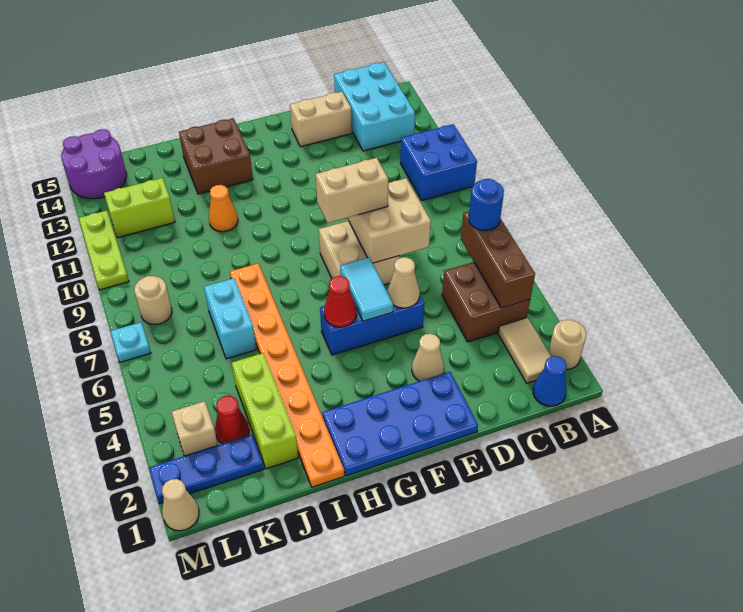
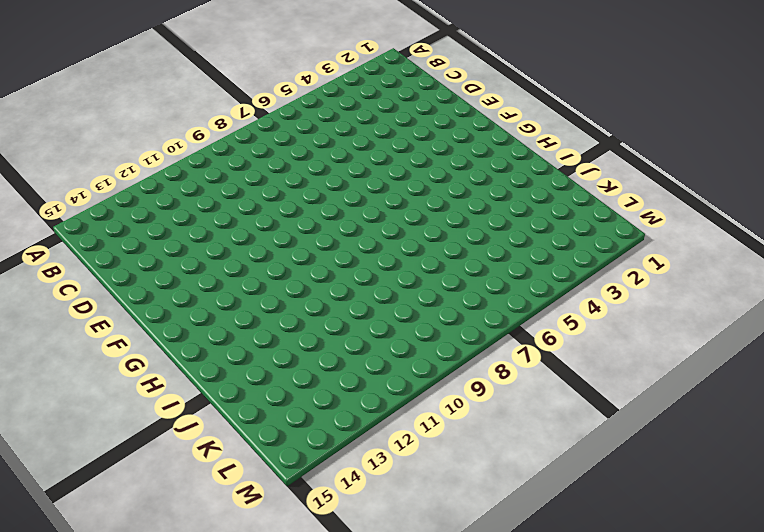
none -> tan 1x1 round brick [549,320,586,370]
none -> blue 2x2 brick [400,124,477,201]
none -> blue 1x1 cone [533,356,567,406]
none -> tan 1x2 tile [498,317,551,383]

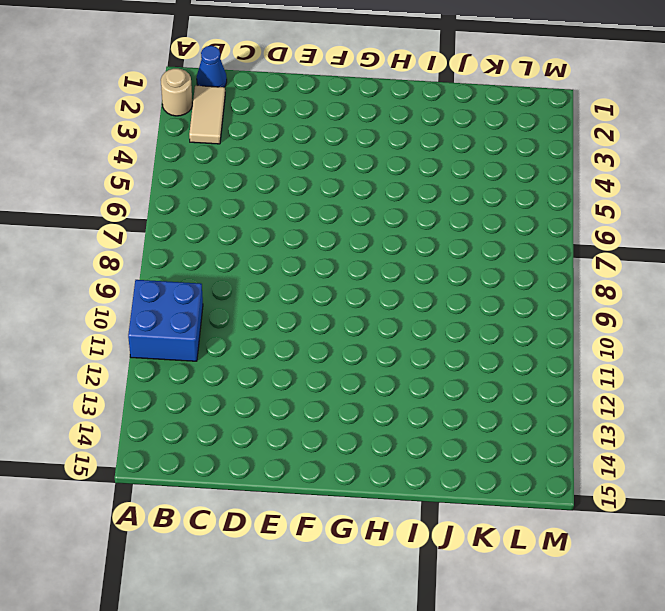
none -> brown 2x2 brick [442,262,530,342]
none -> cyan 2x3 brick [334,62,415,151]
none -> tan 1x2 brick [290,92,352,147]
none -> blue 2x4 plate [322,372,478,476]

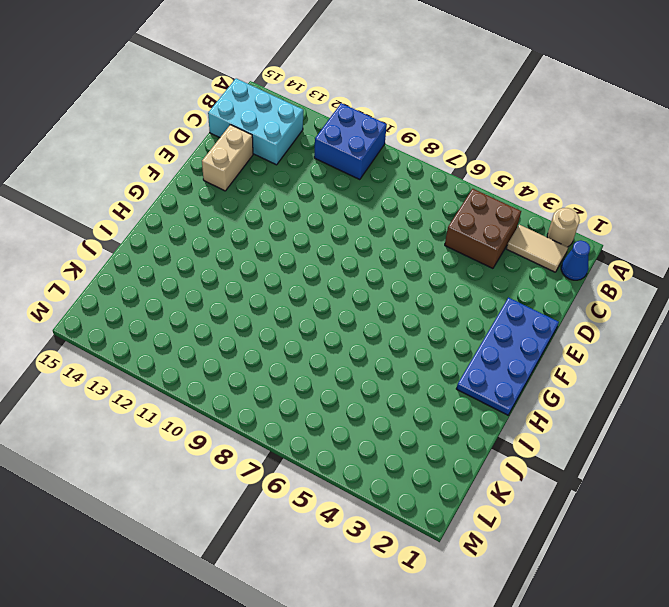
none -> tan 1x1 cone [412,334,444,381]
none -> blue 1x3 brick [320,287,424,355]
none -> tan 2x2 brick [319,221,399,285]
none -> brown 2x2 brick [179,118,253,194]

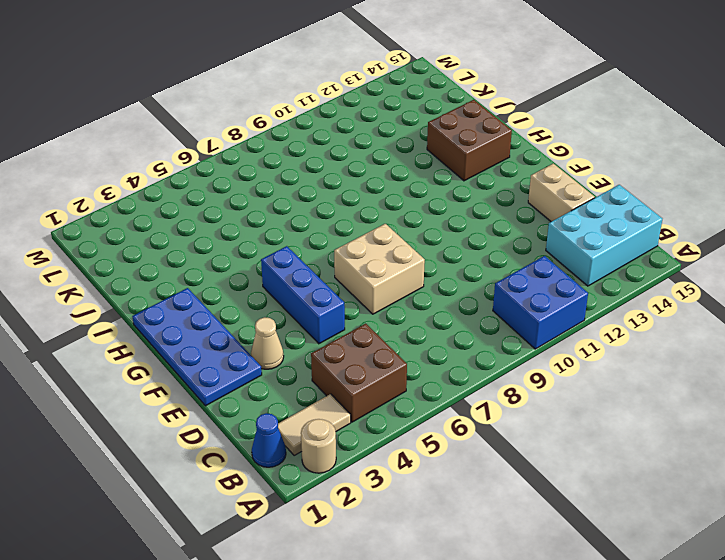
none -> orange 1x8 plate [230,263,344,487]
none -> orange 1x1 cone [209,185,238,232]
none -> lime 1x3 brick [232,353,298,469]
none -> cyan 1x2 brick [204,278,256,359]

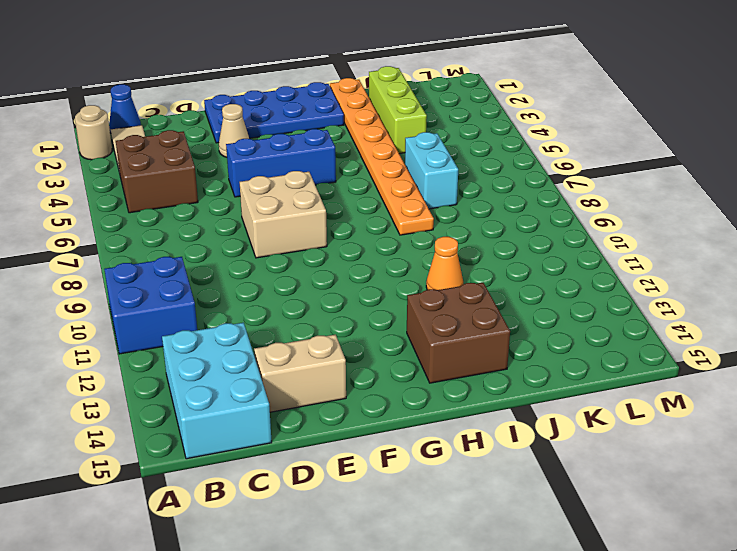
none -> blue 1x3 plate [149,434,264,504]
none -> red 1x1 cone [215,396,249,444]
none -> lime 1x2 brick [104,178,175,238]
none -> tan 1x1 brick [172,401,218,456]

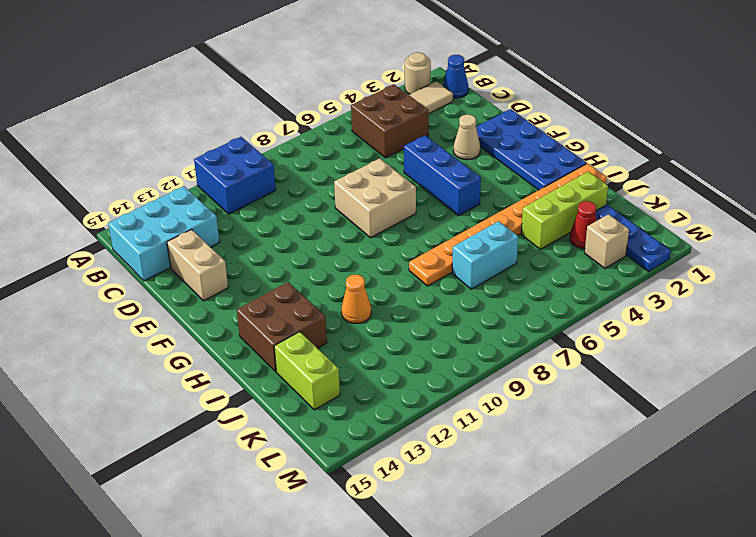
lime 1x2 brick [274,332,340,410] -> lime 1x2 brick moved to [104,178,175,238]
none -> tan 1x1 round brick [134,276,172,325]
none -> purple 2x2 round brick [61,129,127,199]
none -> tan 1x1 cone [162,479,199,531]
none -> cyan 1x1 plate [111,322,151,362]

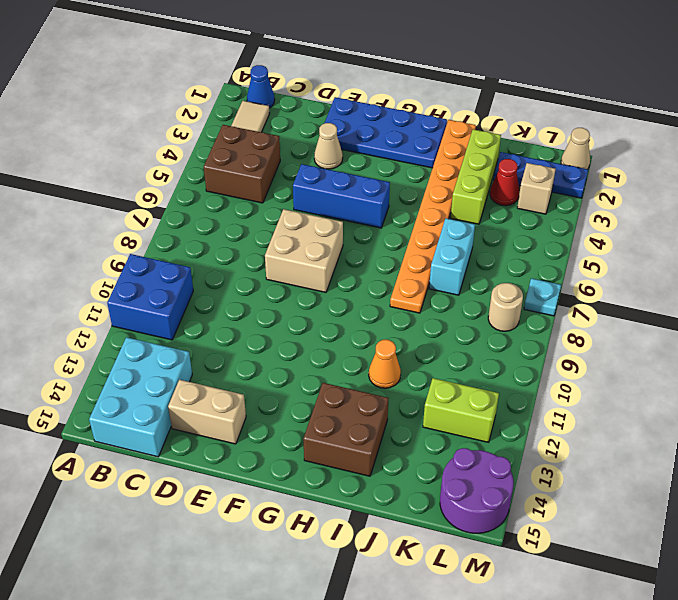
none -> tan 1x1 round brick [549,320,586,370]
none -> lime 1x3 plate [79,211,129,290]
none -> brown 1x3 brick [461,211,535,308]
none -> tan 2x2 brick [348,178,431,263]

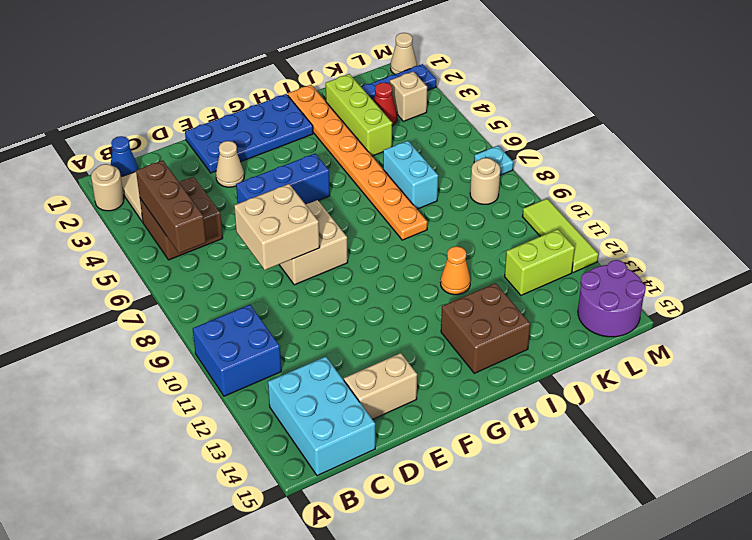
lime 1x3 tile [522,199,598,273] -> lime 1x3 plate [79,211,129,290]
none -> tan 1x1 cone [388,257,420,308]
none -> cyan 1x2 tile [340,257,393,321]
none -> red 1x1 cone [324,276,357,327]
none -> blue 1x1 round brick [469,179,504,231]

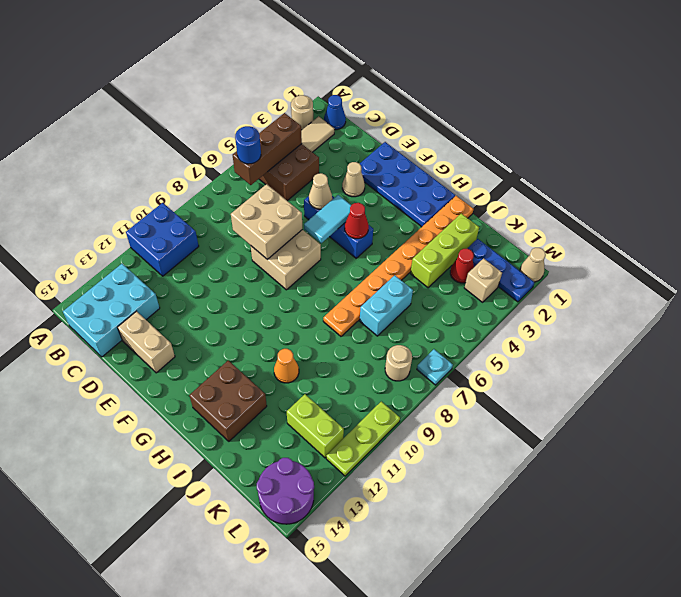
none -> tan 1x2 brick [316,158,388,223]

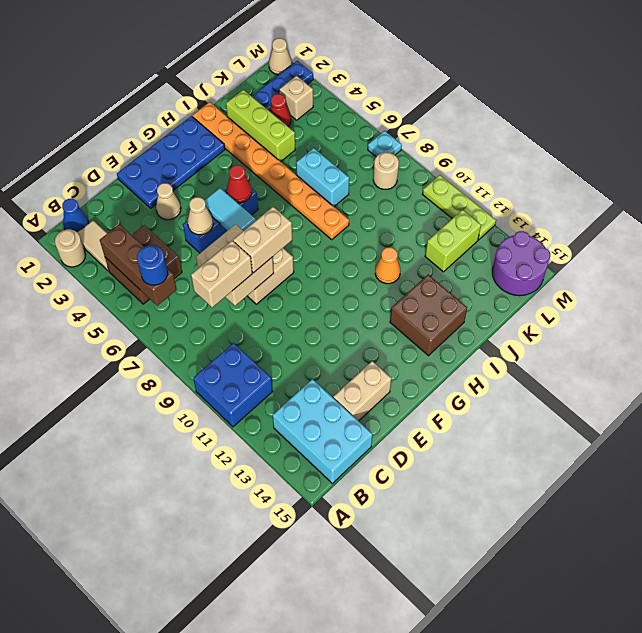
tan 1x2 brick [191,241,252,308] -> none

